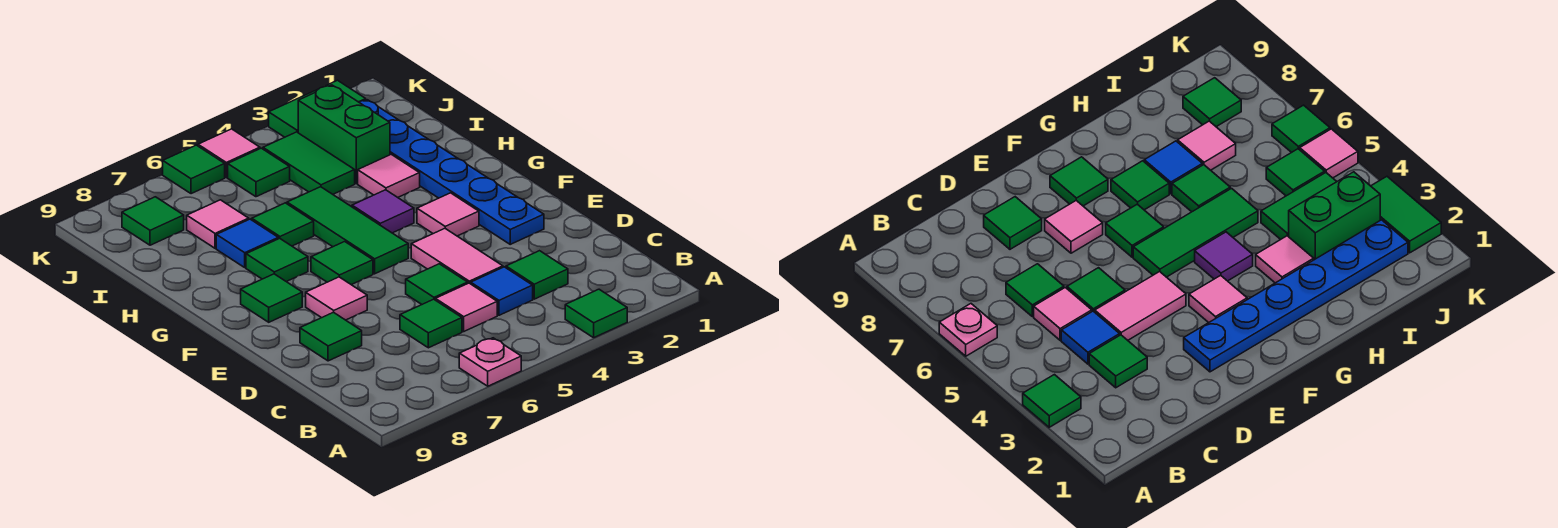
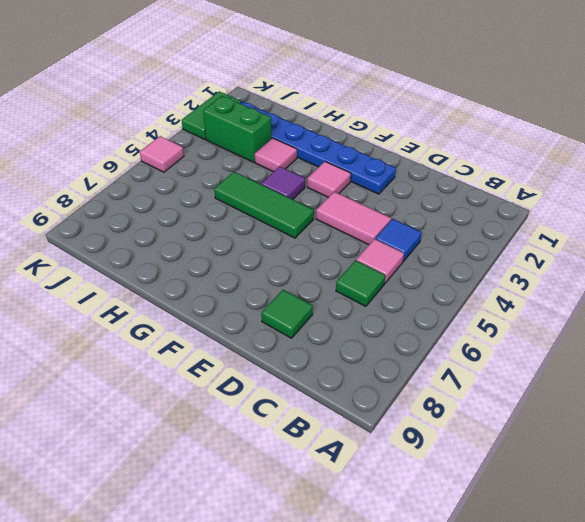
none -> green 1x1 tile [565,289,627,338]
none -> pink 1x1 plate [459,338,521,386]
none -> green 1x1 tile [506,251,568,299]

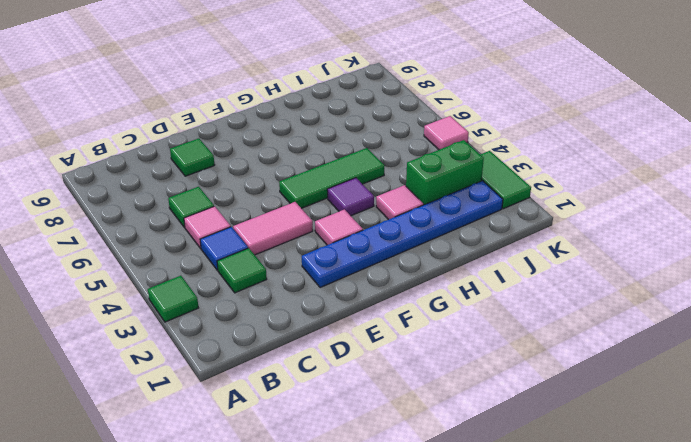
none -> pink 1x1 plate [459,338,521,386]
none -> green 1x1 tile [406,264,468,304]
none -> pink 1x1 tile [306,277,367,320]

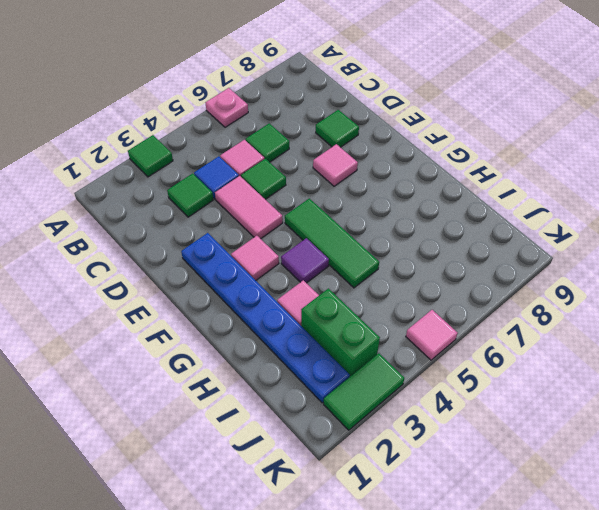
none -> green 1x1 tile [311,242,373,285]
none -> green 1x1 tile [241,274,302,322]
none -> green 1x1 tile [246,238,308,282]

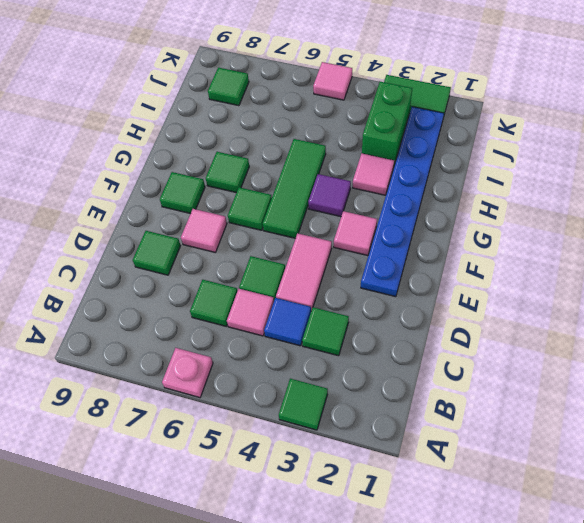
none -> green 1x1 tile [252,203,314,246]
none -> blue 1x1 tile [216,219,278,267]
none -> green 1x2 tile [263,132,355,194]

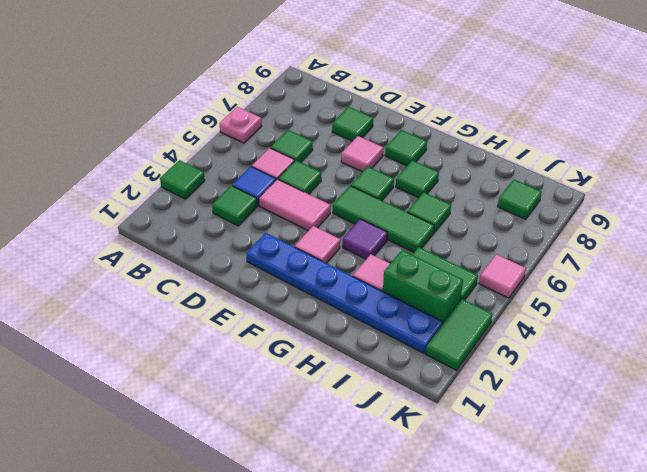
none -> blue 1x1 tile [216,219,278,267]
none -> pink 1x1 tile [187,200,249,248]
none -> green 1x1 tile [228,148,290,197]

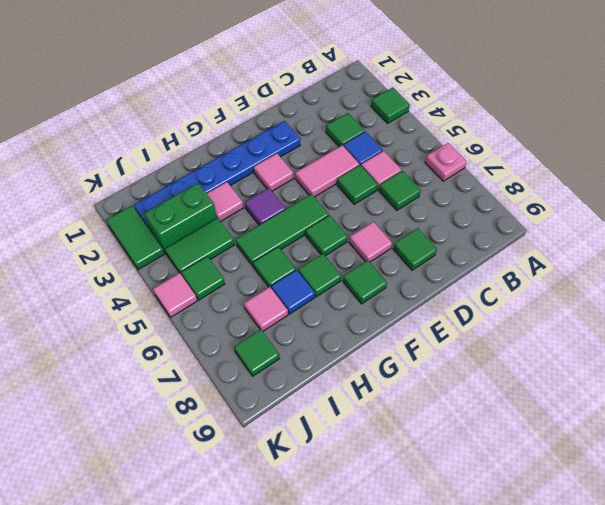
none -> green 1x1 tile [163,145,225,194]

